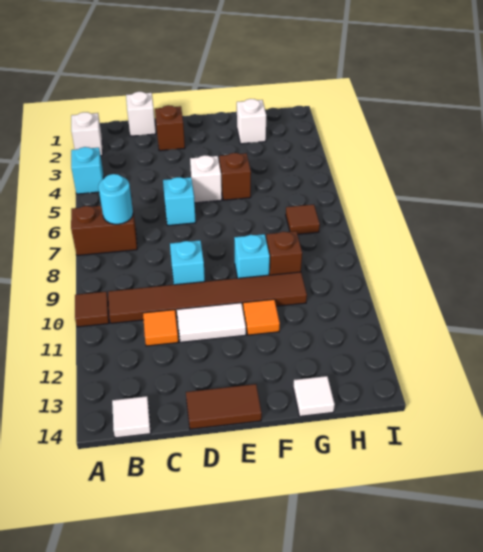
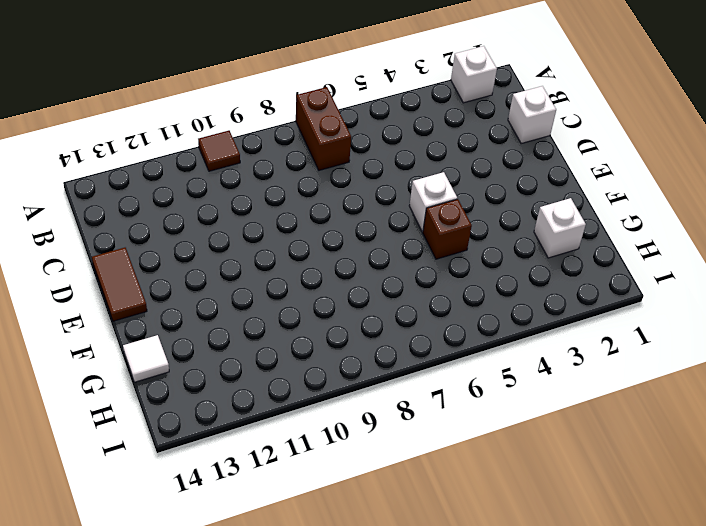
none -> cyan 1x1 brick [71,147,104,194]
none -> brown 1x6 tile [108,272,307,323]
none -> white 1x1 tile [112,396,151,438]

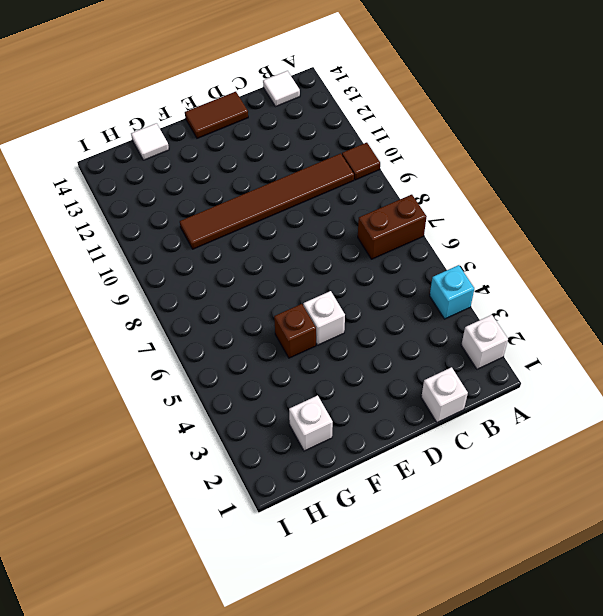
none -> orange 1x1 tile [143,310,178,346]
none -> brown 1x1 brick [155,105,185,151]
none -> cyan 1x1 brick [163,177,196,226]

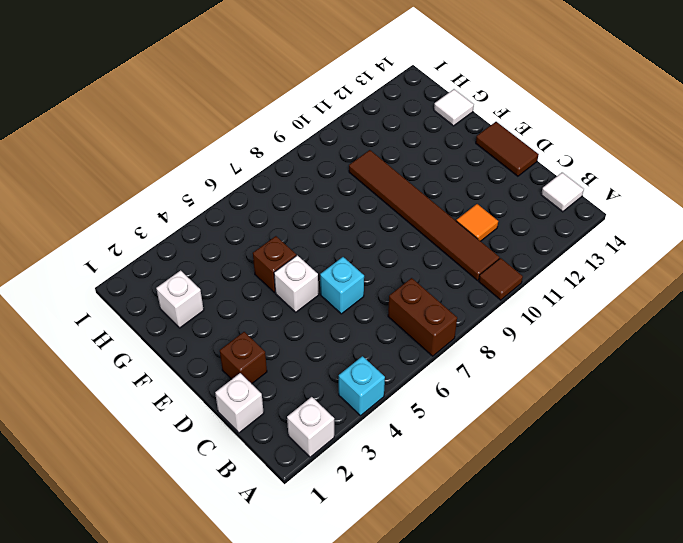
none -> cyan 1x1 brick [170,240,205,285]
none -> white 1x2 tile [177,303,246,342]
none -> cyan 1x1 brick [234,234,270,278]

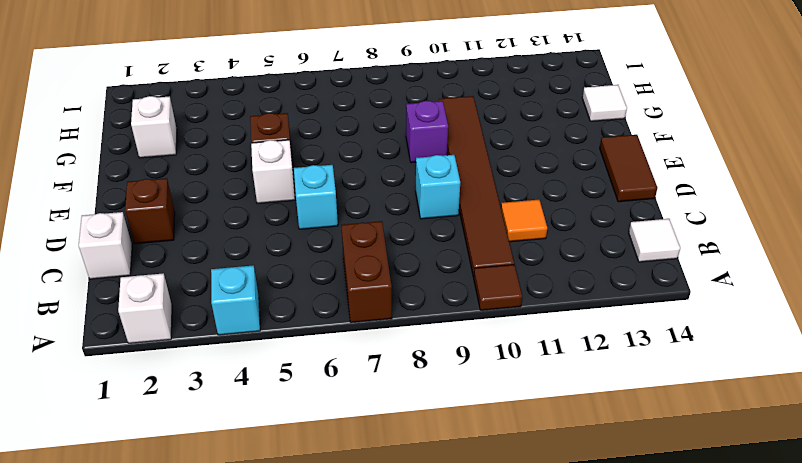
purple 1x1 brick [406,101,448,163] -> cyan 1x1 brick [234,234,270,278]
none -> white 1x2 tile [177,303,246,342]
none -> orange 1x1 tile [243,299,280,335]
none -> brown 1x1 brick [266,231,302,275]

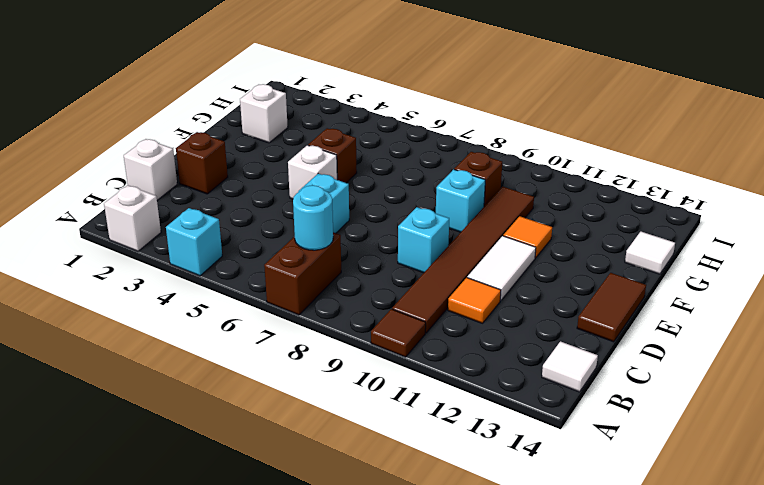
none -> brown 1x1 tile [286,204,320,234]

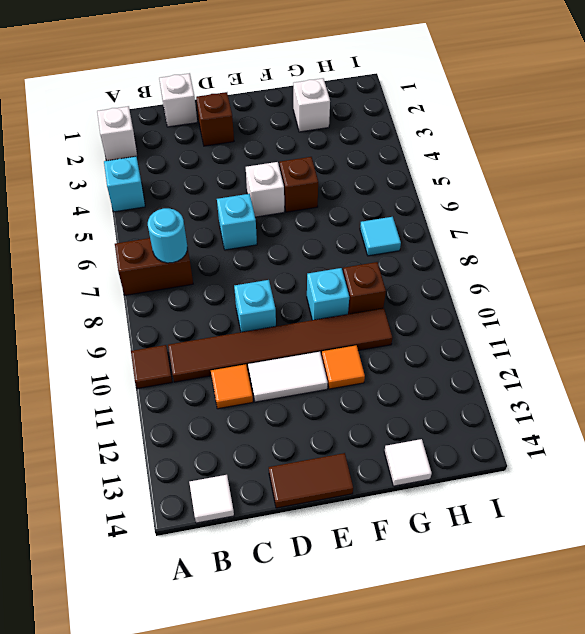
cyan 1x1 tile [360,217,401,256] -> brown 1x1 tile [286,204,320,234]

